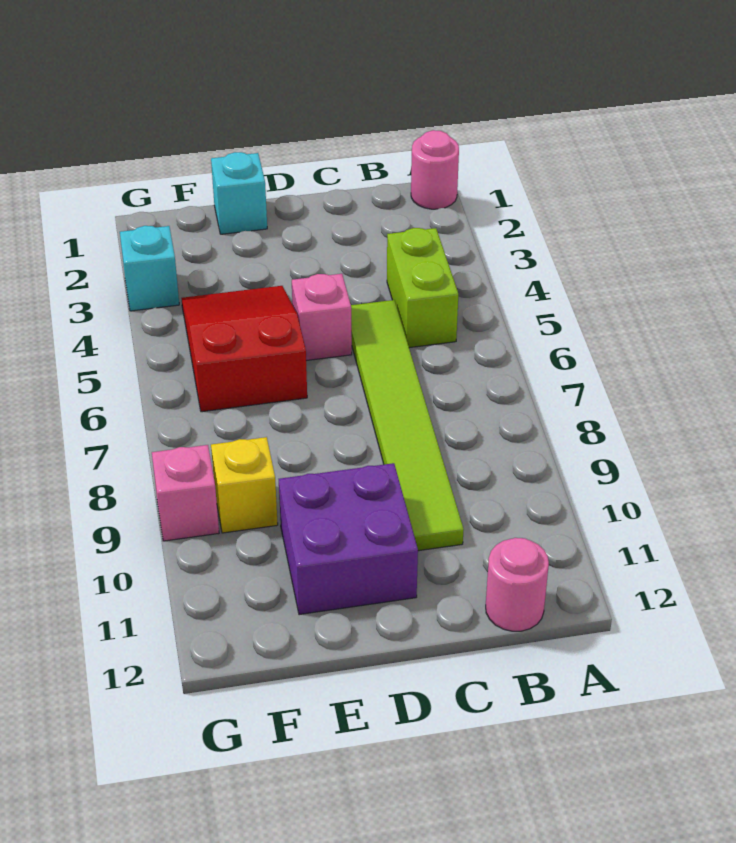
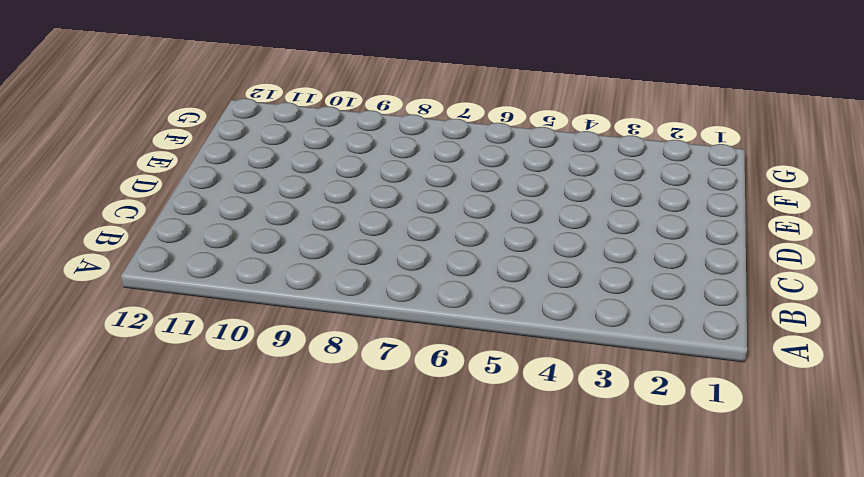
none -> pink 1x1 round brick [411,130,459,209]
none -> lime 1x2 brick [387,228,458,348]

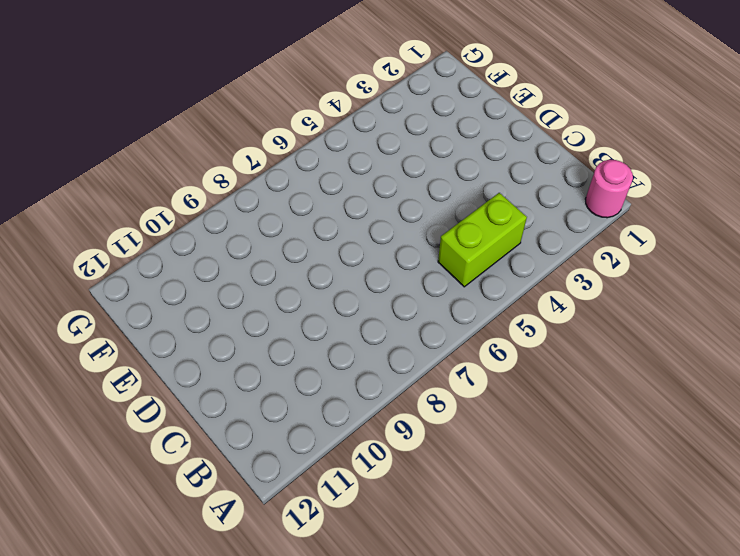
none -> pink 1x1 round brick [486,538,549,631]
none -> lime 1x6 tile [351,300,464,551]

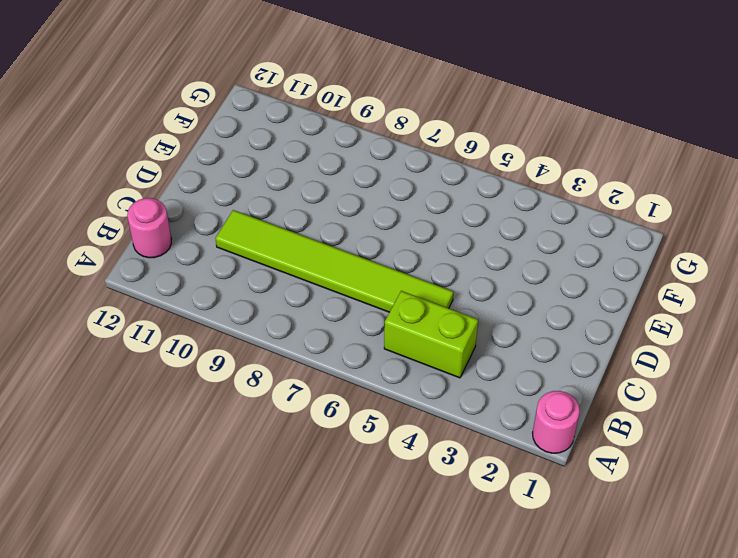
none -> pink 1x1 brick [292,274,352,361]
none -> purple 2x2 brick [279,463,418,615]

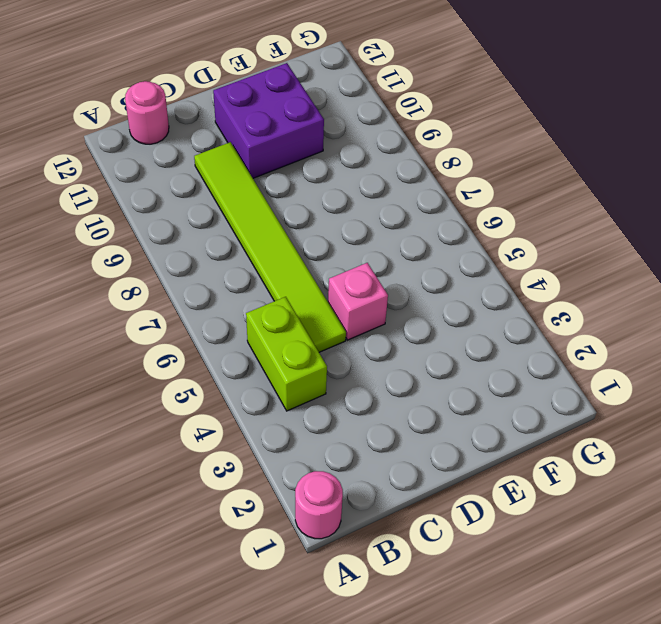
none -> cyan 1x1 brick [211,152,267,234]
none -> red 2x3 slope [182,286,307,412]

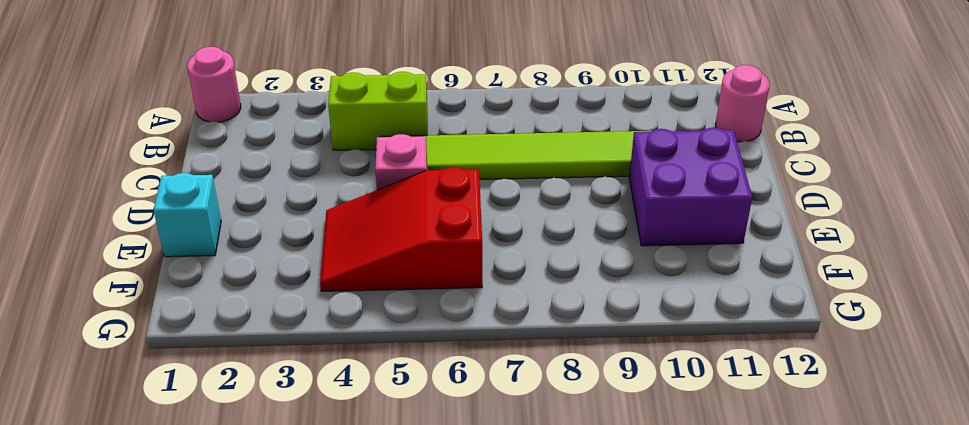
none -> yellow 1x1 brick [211,437,278,533]
none -> cyan 1x1 brick [120,226,179,311]

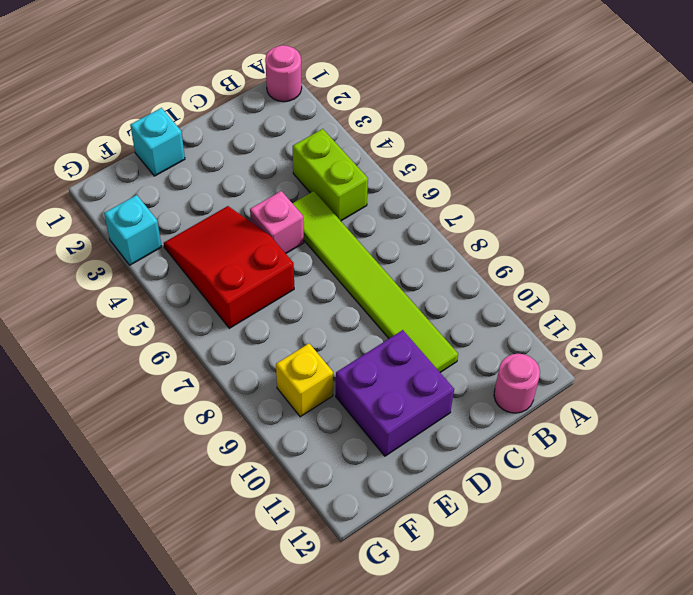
none -> pink 1x1 brick [152,445,219,541]

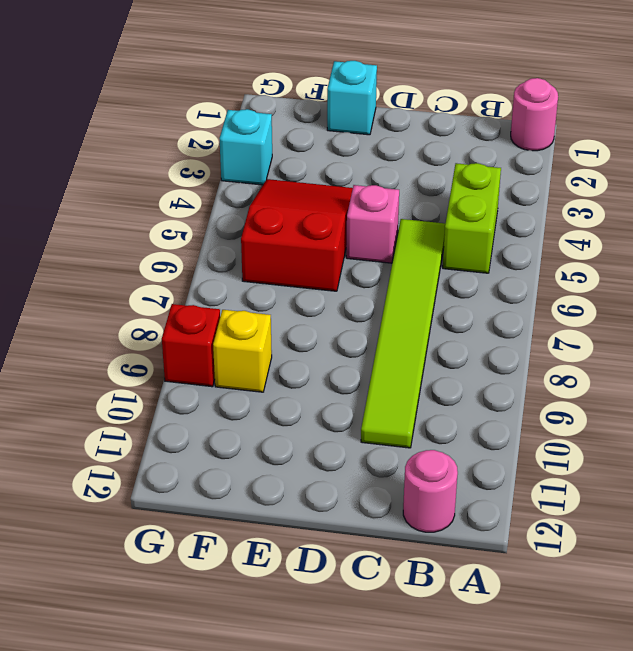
red 1x1 brick [162,304,220,387] -> pink 1x1 brick [152,445,219,541]
none -> purple 2x2 brick [279,463,418,615]

